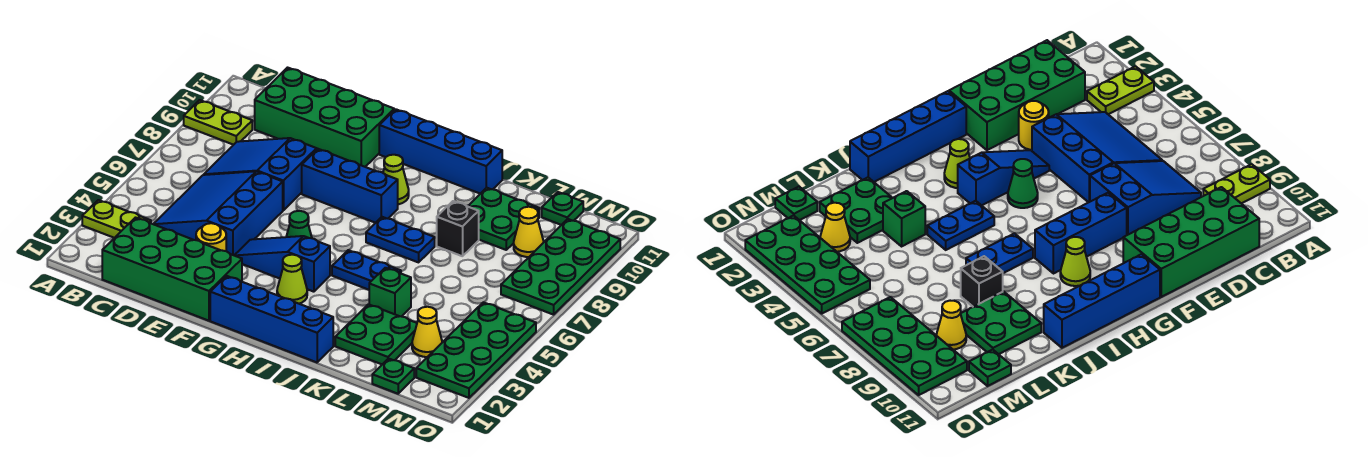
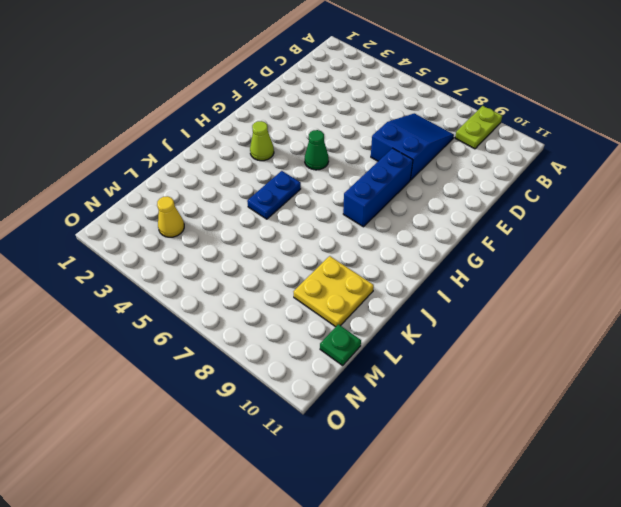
yellow 2x2 plate [293,256,374,327] -> green 2x2 plate [468,188,539,250]
none -> lime 1x2 plate [82,200,151,238]
none -> green 2x4 brick [102,218,242,321]
none -> blue 3x3 slope [154,171,283,255]

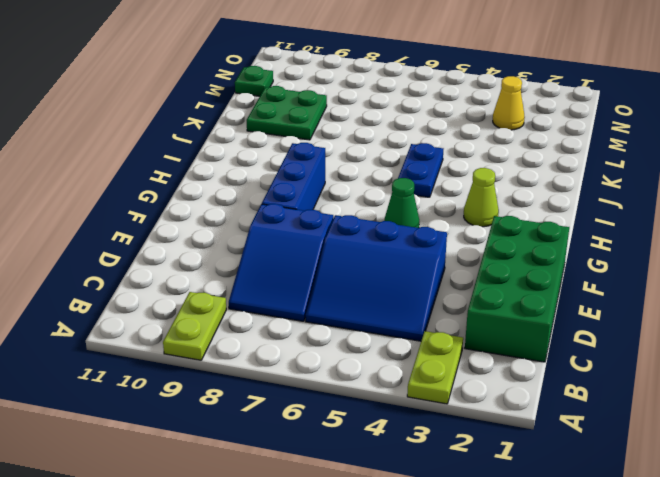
none -> green 2x4 brick [255,68,394,167]
none -> yellow 1x1 round brick [196,223,226,251]
none -> blue 1x3 slope [234,236,330,292]

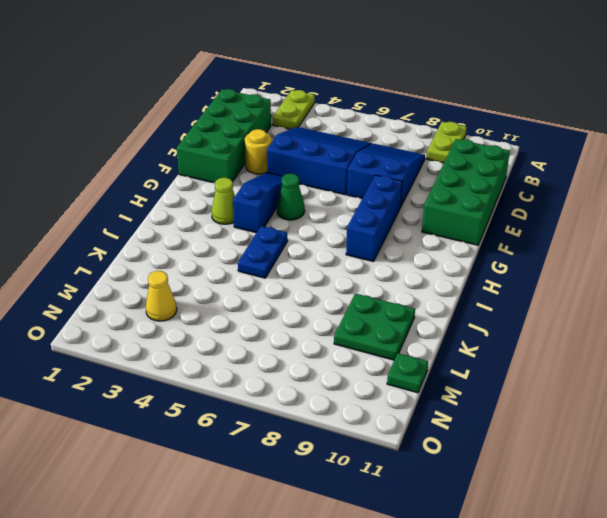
none -> blue 1x4 brick [210,276,333,362]
none -> blue 1x4 brick [379,109,502,194]
none -> lime 1x1 cone [383,155,409,204]

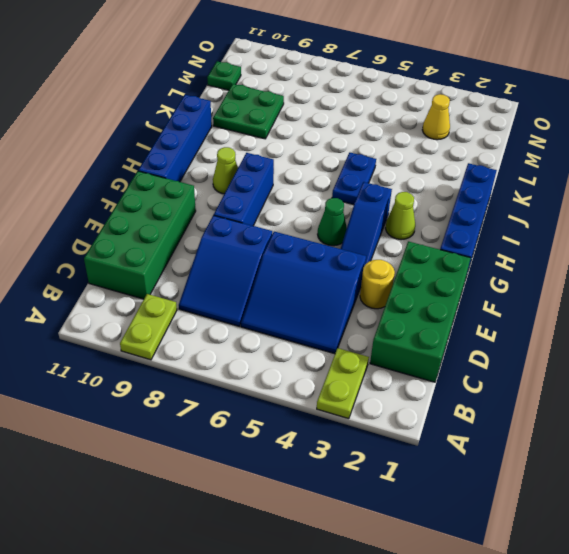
none -> blue 1x2 plate [366,217,435,262]
none -> green 2x2 plate [335,304,417,364]
none -> green 1x1 brick [369,268,411,317]

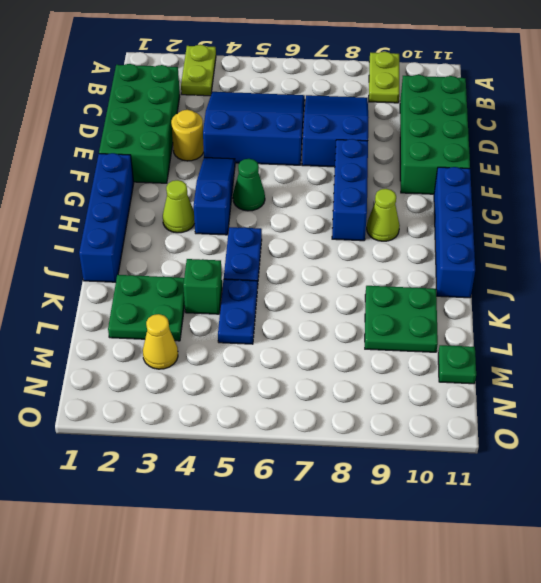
blue 1x2 plate [218,279,257,344] -> blue 1x2 plate moved to [366,217,435,262]
none -> black 1x1 brick [437,201,479,256]
none -> green 1x1 plate [372,359,414,394]
none -> yellow 1x1 cone [514,207,544,257]

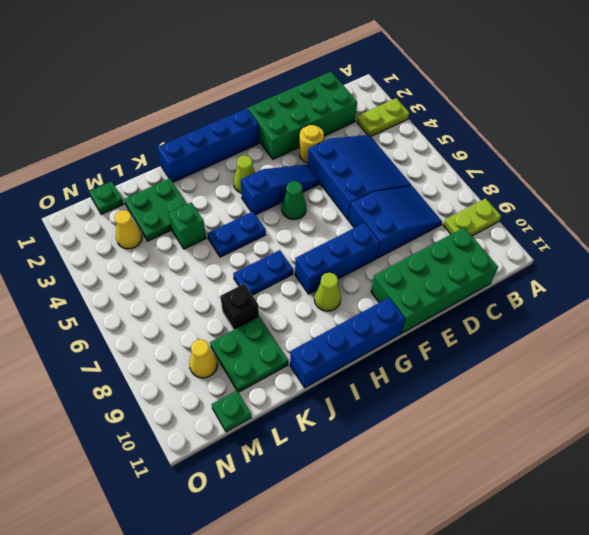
none -> green 2x4 plate [416,302,536,398]
none -> green 2x4 plate [501,219,620,315]

